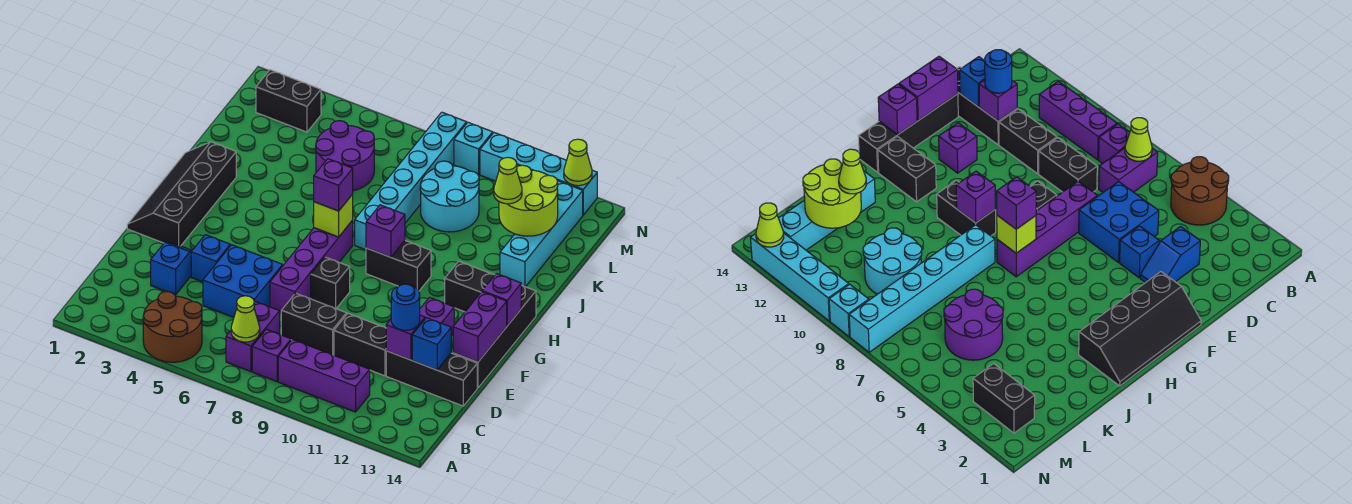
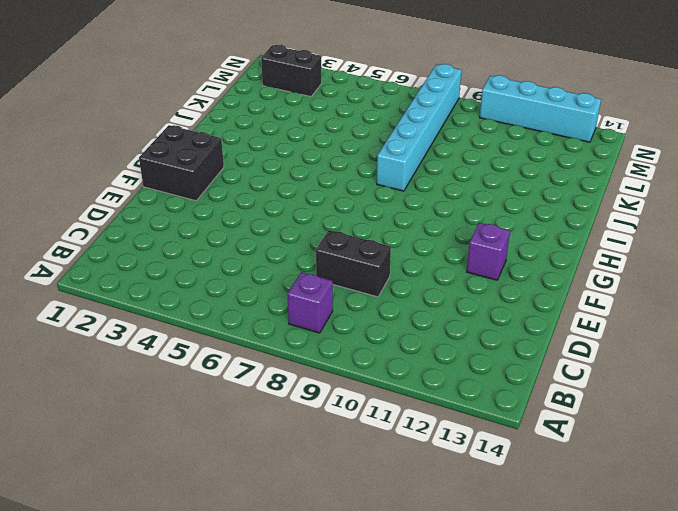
black 2x2 brick [139,125,224,201] -> black 2x4 slope [127,142,236,246]
none -> brown 2x2 round brick [143,291,202,362]
none -> purple 1x2 brick [226,301,280,372]
none -> purple 1x3 brick [278,340,370,412]
none -> blue 1x2 slope [151,242,192,295]

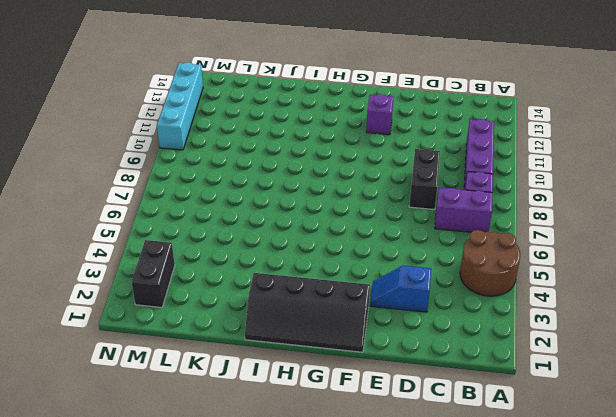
none -> blue 2x2 brick [203,245,283,317]
none -> black 1x2 brick [334,314,386,376]
none -> black 1x3 brick [386,351,477,406]
none -> blue 1x1 brick [191,235,230,282]

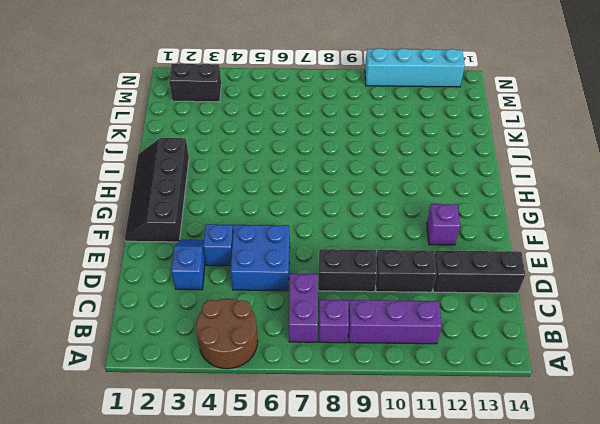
none -> purple 1x4 brick [270,220,353,312]
none -> black 1x4 brick [453,285,536,388]
none -> black 1x1 brick [311,257,350,308]
none -> black 1x2 brick [366,241,431,291]

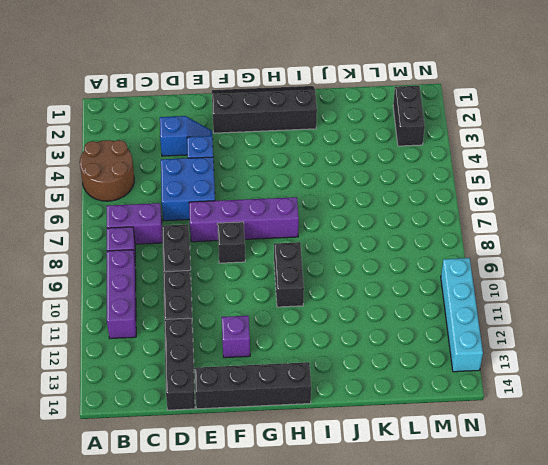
none -> black 1x2 brick [445,261,495,312]
none -> cyan 1x6 brick [355,112,467,250]
none -> cyan 1x4 brick [500,181,583,287]
none -> purple 2x2 round brick [316,121,374,191]

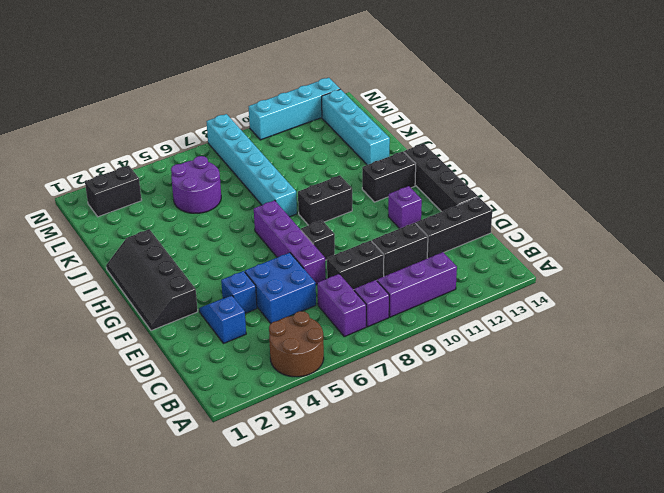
none -> cyan 2x2 round brick [420,161,479,232]
none -> cyan 1x1 brick [454,122,493,175]
none -> lime 1x1 cone [231,296,260,342]
none -> purple 1x1 brick [386,315,425,360]

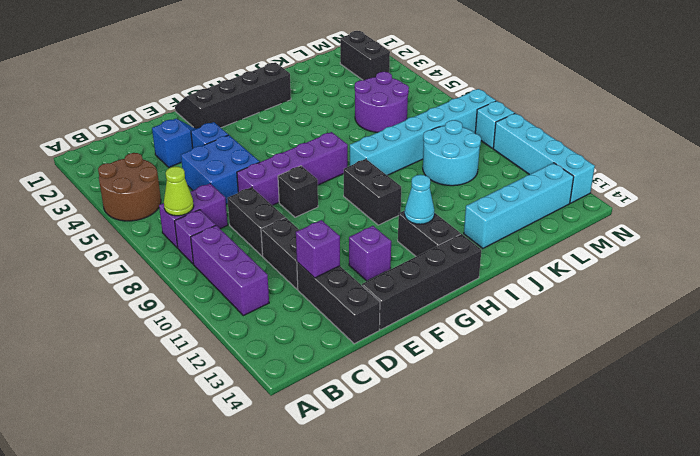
cyan 1x1 cone [405,175,434,224] -> none
none -> blue 1x1 brick [412,318,451,370]
none -> purple 1x2 brick [453,292,507,362]
none -> purple 1x1 brick [482,274,521,326]
none -> lime 1x1 brick [314,194,353,237]

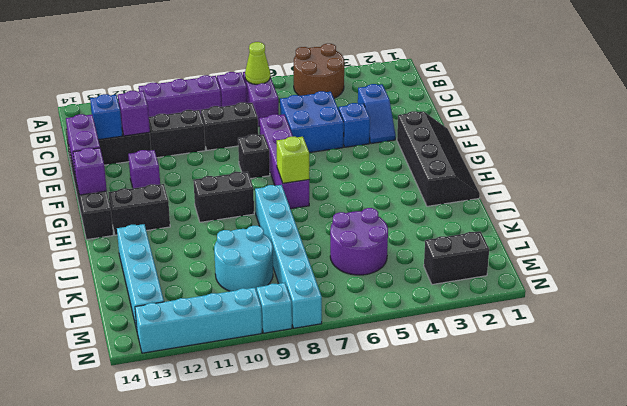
none -> purple 1x1 brick [366,205,405,257]
none -> lime 2x2 round brick [499,165,558,236]
none -> lime 1x1 cone [564,139,592,186]
none -> blue 1x1 round brick [391,284,420,330]

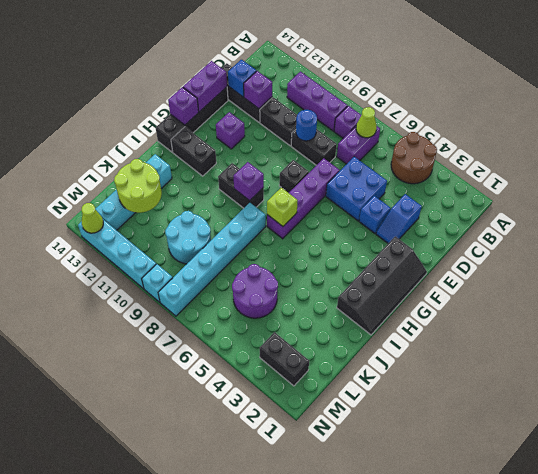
blue 1x1 round brick [296,110,317,141] -> blue 1x1 round brick moved to [391,284,420,330]
none -> purple 1x1 brick [314,159,353,211]
none -> lime 1x1 cone [494,157,522,204]

